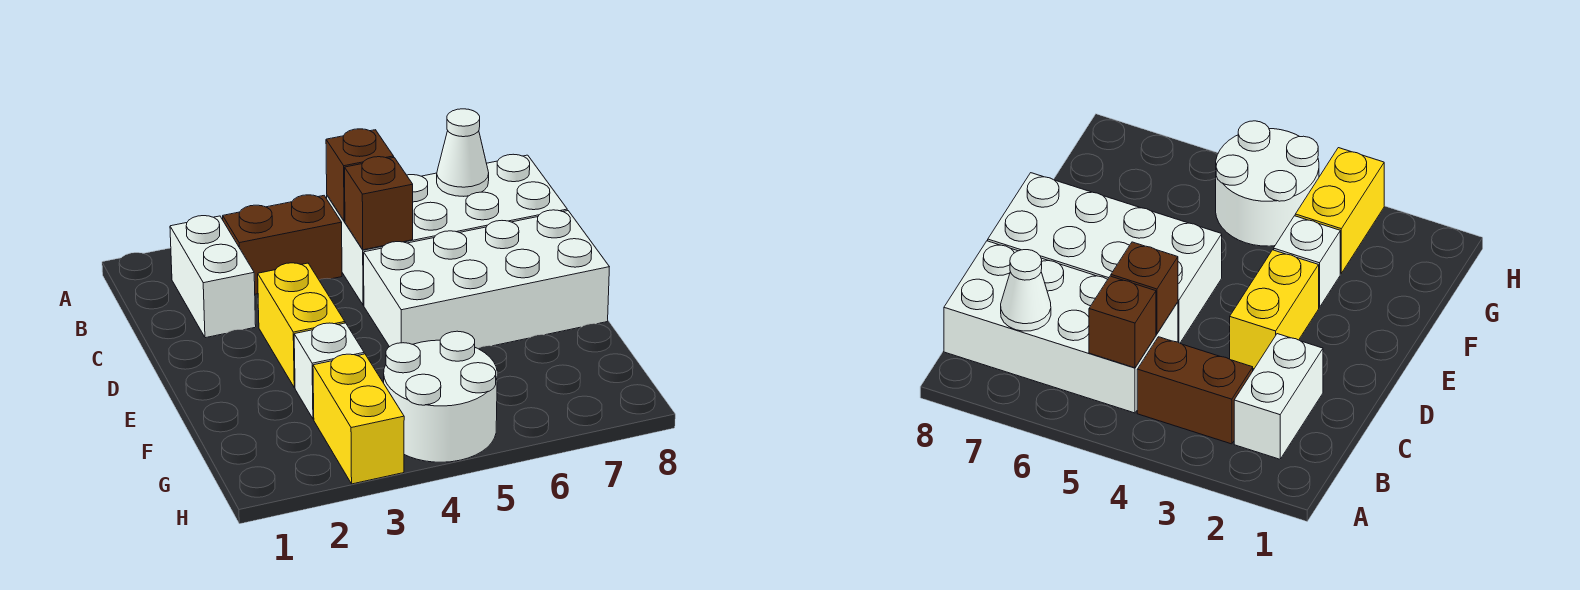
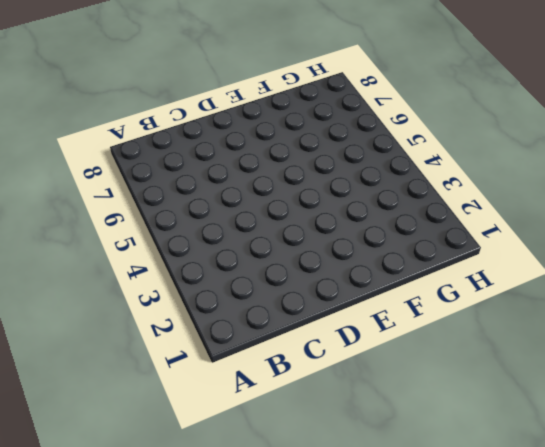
none -> white 1x2 brick [170,216,256,338]
none -> brown 1x2 brick [223,195,342,294]

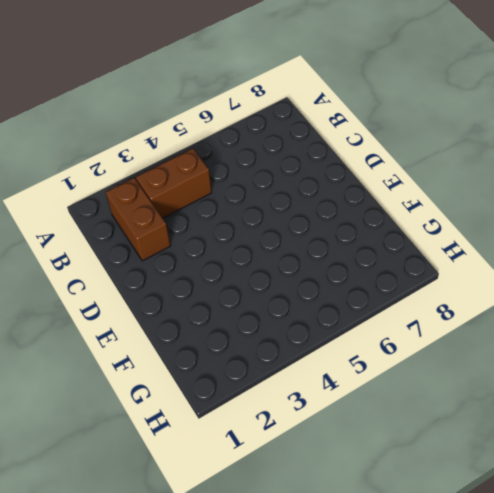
brown 1x2 brick [106,178,171,261] -> white 1x2 brick [170,216,256,338]
none -> white 2x4 brick [327,154,567,305]
none -> yellow 1x2 brick [258,263,345,388]

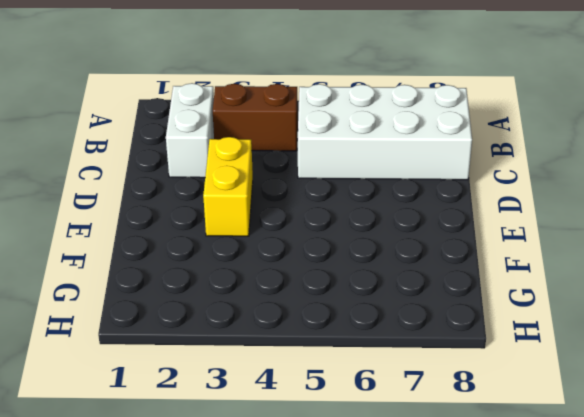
none -> white 2x4 brick [364,210,609,348]
none -> white 1x1 brick [294,323,364,419]

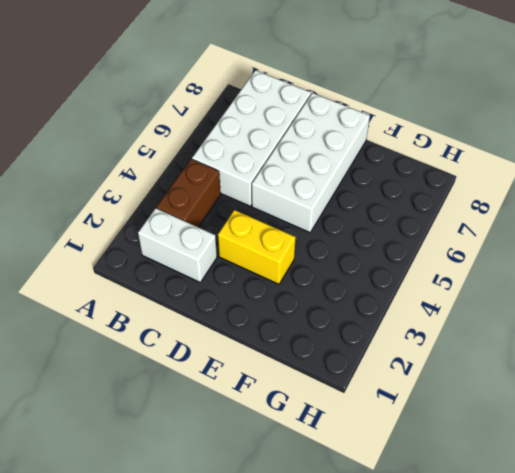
none -> white 1x1 brick [294,323,364,419]
none -> yellow 1x2 brick [313,354,404,484]

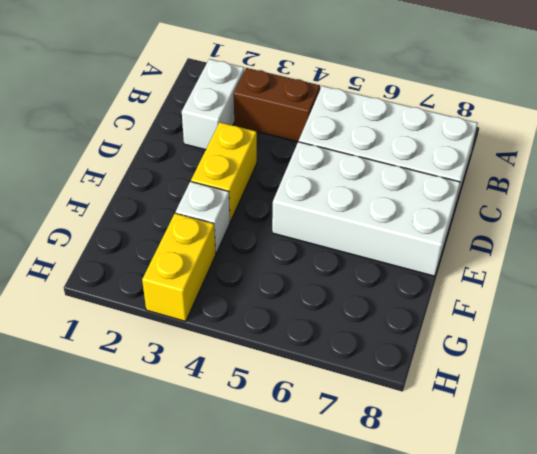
none -> white 2x2 round brick [384,331,497,462]
none -> brown 1x1 brick [326,129,394,221]

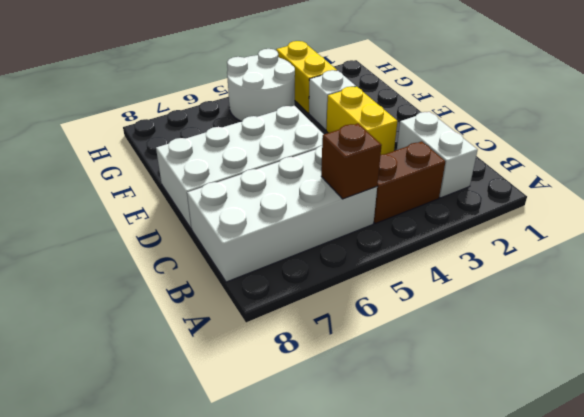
none -> white 1x1 cone [437,109,489,196]
none -> brown 1x1 brick [345,157,413,250]

